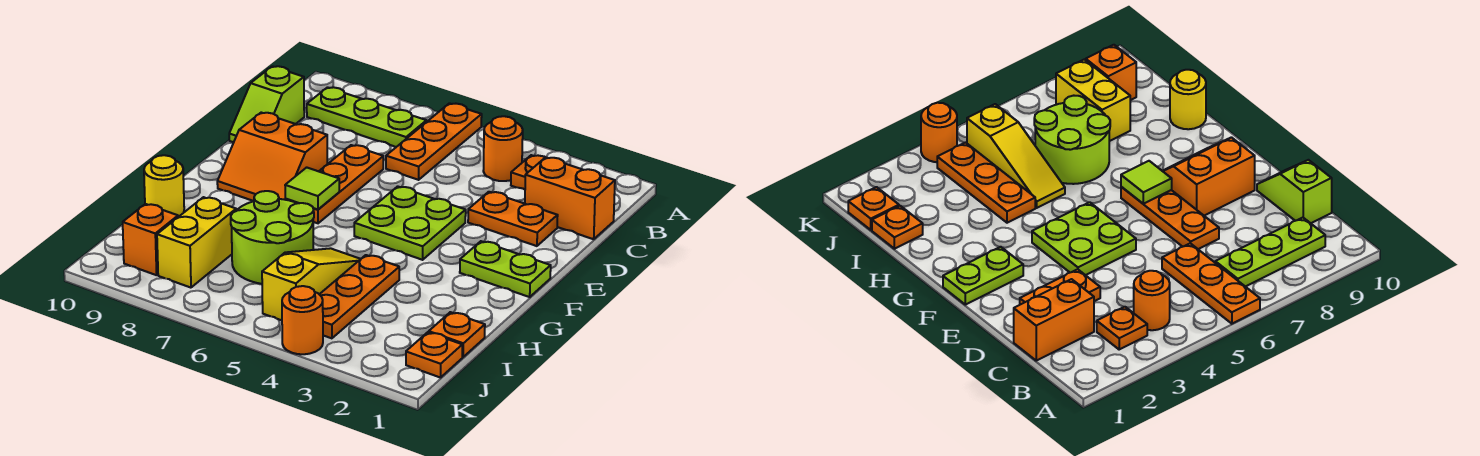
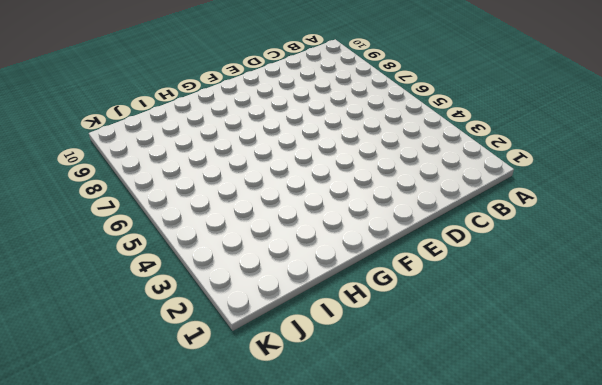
none -> orange 1x3 plate [386,103,482,180]
none -> orange 1x1 plate [511,155,545,189]
none -> orange 1x1 round brick [483,116,523,181]

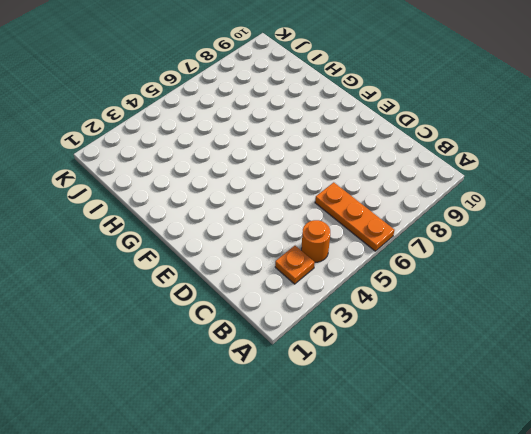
none -> lime 1x3 plate [307,87,426,147]
none -> orange 1x2 brick [525,157,615,239]
none -> lime 1x2 slope [229,66,304,143]

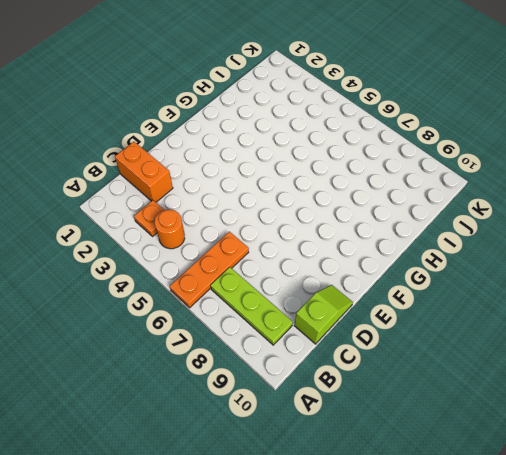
none -> orange 1x2 plate [468,192,558,246]
none -> orange 1x3 plate [285,145,383,223]
none -> lime 2x2 plate [354,186,466,260]

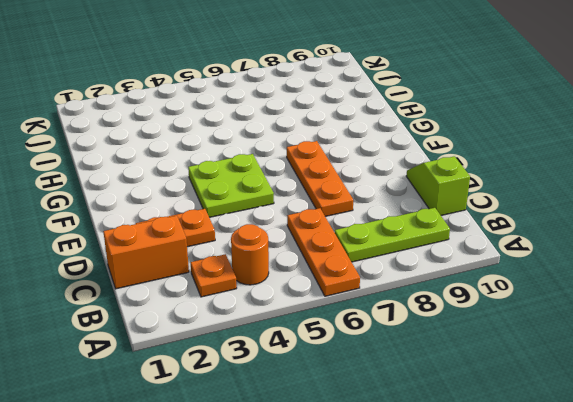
none -> orange 2x2 slope [217,113,327,201]
none -> lime 1x2 plate [460,241,551,297]
none -> orange 1x3 plate [319,255,399,338]

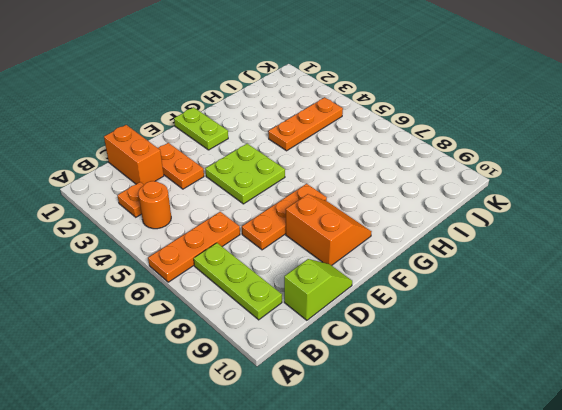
none -> yellow 1x3 slope [262,248,360,320]
none -> lime 2x2 round brick [231,191,314,284]
none -> yellow 1x1 round brick [144,155,184,217]

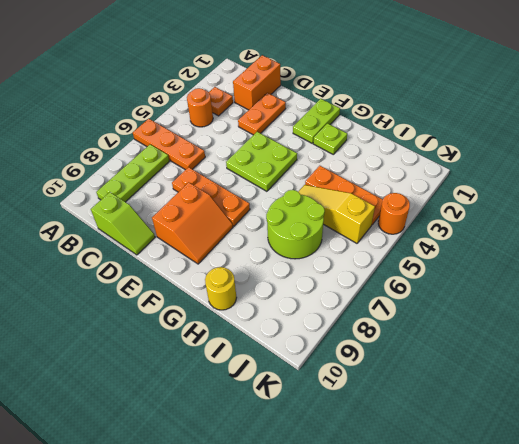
lime 1x1 plate [313,123,347,154] -> none
none -> orange 1x1 plate [429,312,485,357]
none -> yellow 1x2 brick [157,197,236,288]
none -> orange 1x1 plate [406,332,462,378]

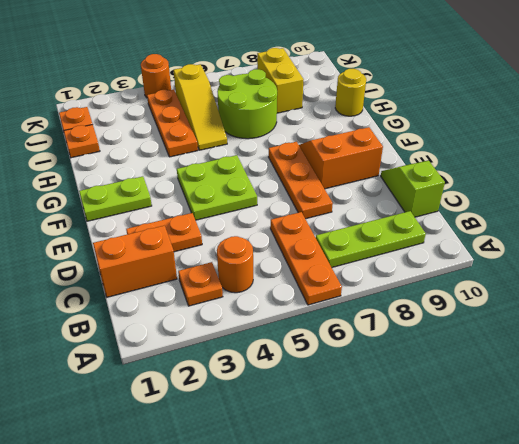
none -> orange 1x1 brick [123,204,178,275]
none -> lime 1x1 tile [285,167,339,209]

